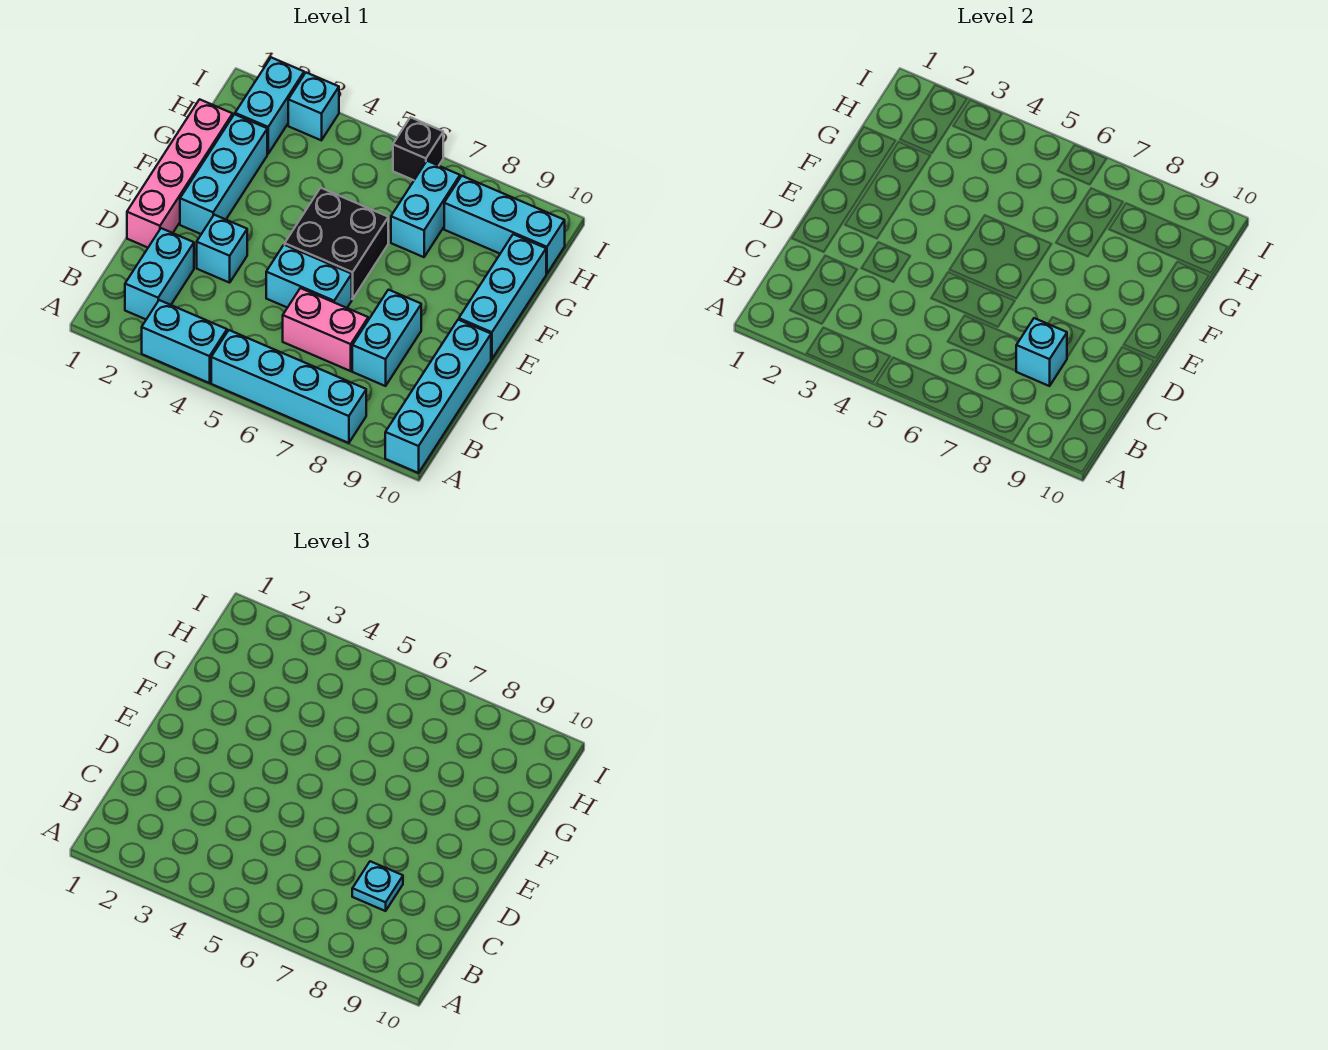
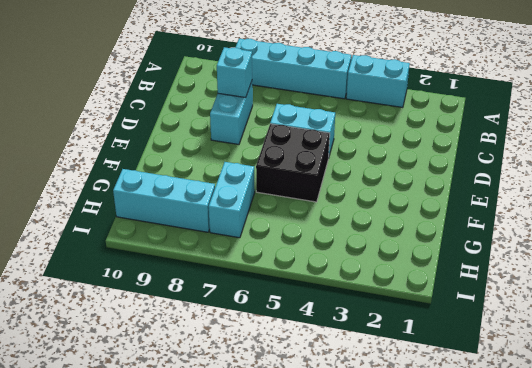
none -> cyan 1x4 brick [385,320,491,473]
none -> cyan 1x2 brick [125,228,194,319]
none -> pink 1x2 brick [283,288,368,371]

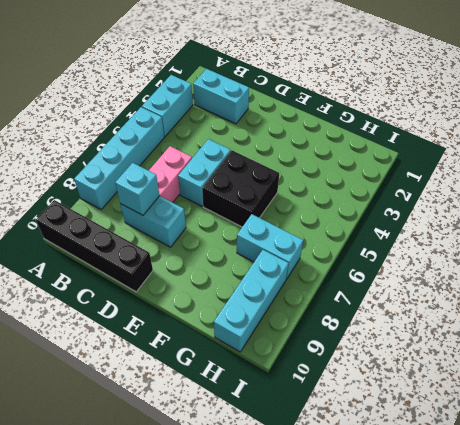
black 1x4 brick [36,200,153,292] -> cyan 1x4 brick [385,320,491,473]
none -> pink 1x4 brick [127,99,233,248]
none -> cyan 1x1 brick [197,215,247,283]
none -> cyan 1x3 brick [180,114,267,234]

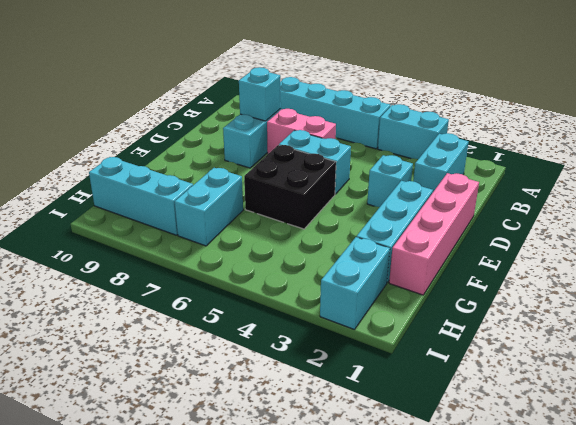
none -> cyan 1x4 brick [385,320,491,473]
none -> cyan 1x3 brick [459,234,546,359]
none -> cyan 1x1 brick [288,73,339,140]

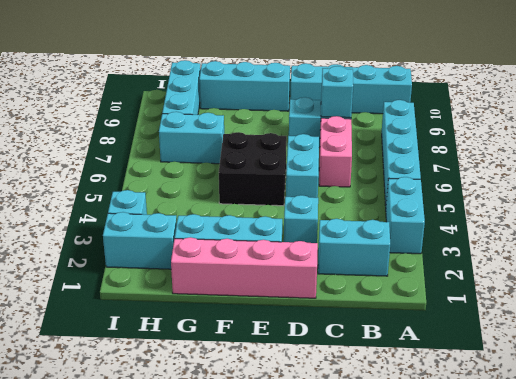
none -> black 1x1 brick [393,117,443,180]
none -> cyan 1x1 plate [352,861,403,911]

